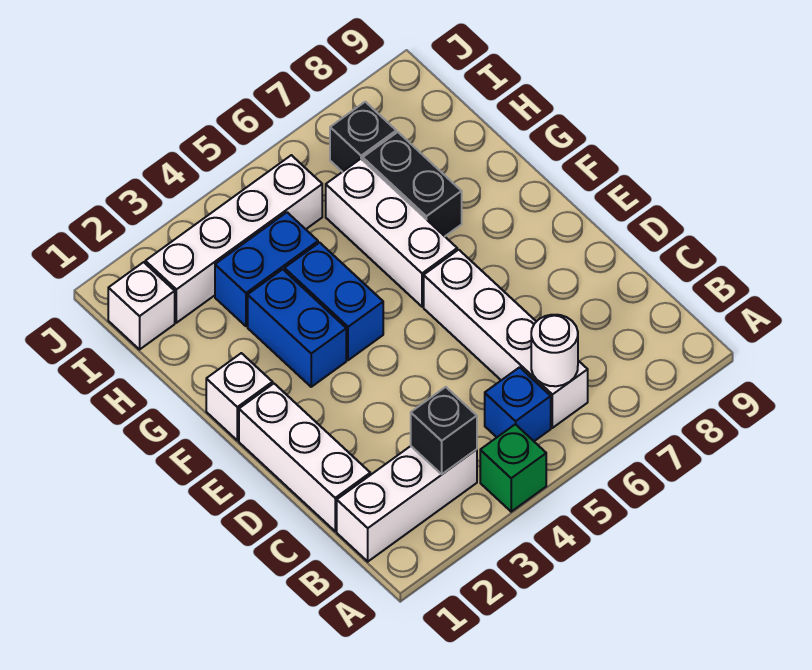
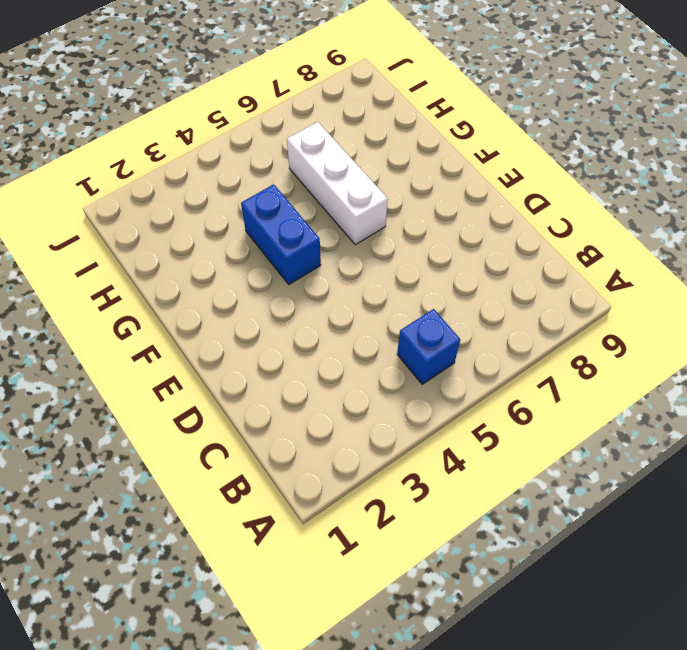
none -> green 1x1 brick [480,424,546,512]
none -> white 1x3 brick [337,446,477,562]
none -> white 1x4 brick [424,250,588,428]

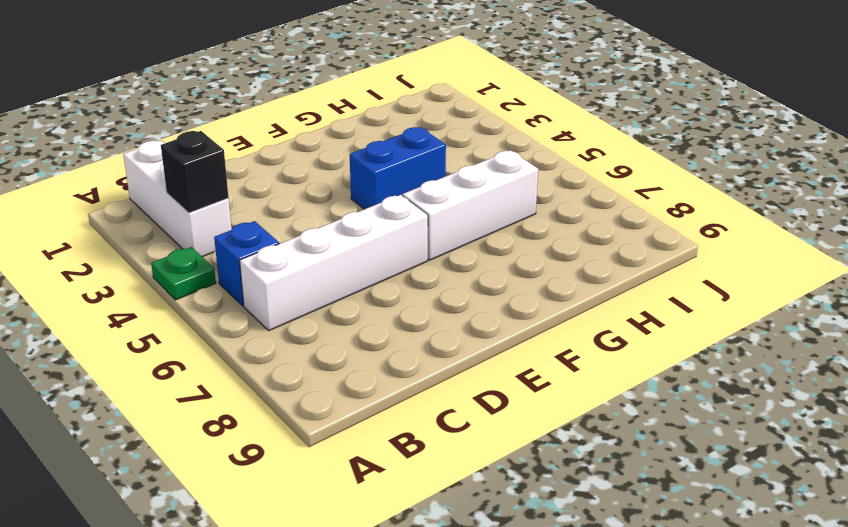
green 1x1 plate [151,247,216,300] -> green 1x1 brick [480,424,546,512]
none -> white 1x3 brick [239,384,370,531]
none -> white 1x1 brick [206,353,273,440]
none -> blue 1x2 brick [248,269,346,387]

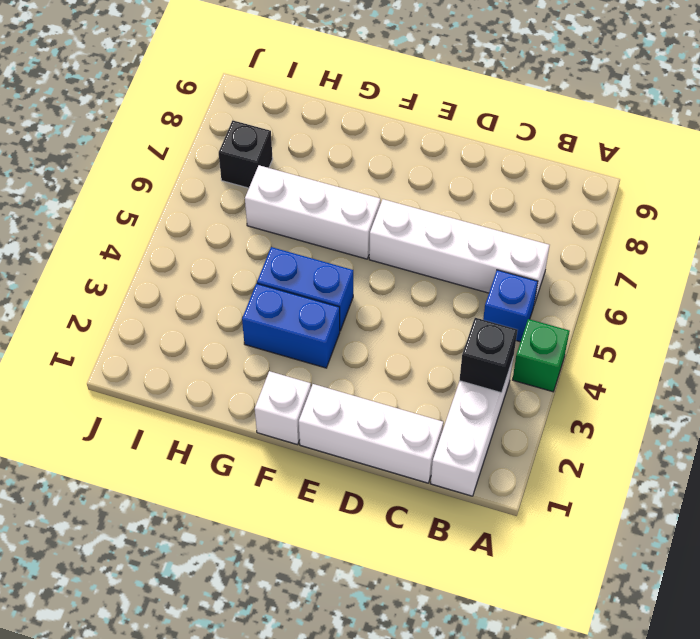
none -> black 1x2 brick [363,132,462,236]
none -> blue 1x2 brick [215,212,318,326]
none -> white 1x1 brick [108,262,175,349]

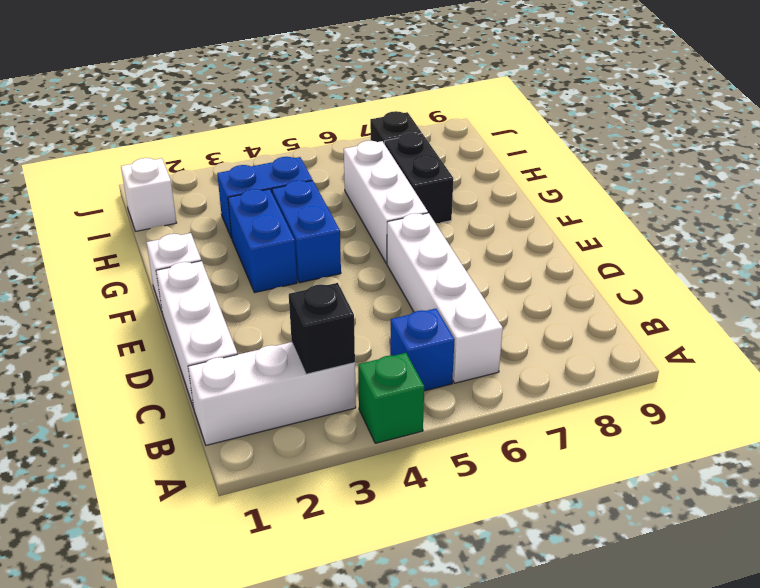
none -> white 1x4 brick [145,155,322,323]
none -> white 1x1 round brick [531,315,578,386]

